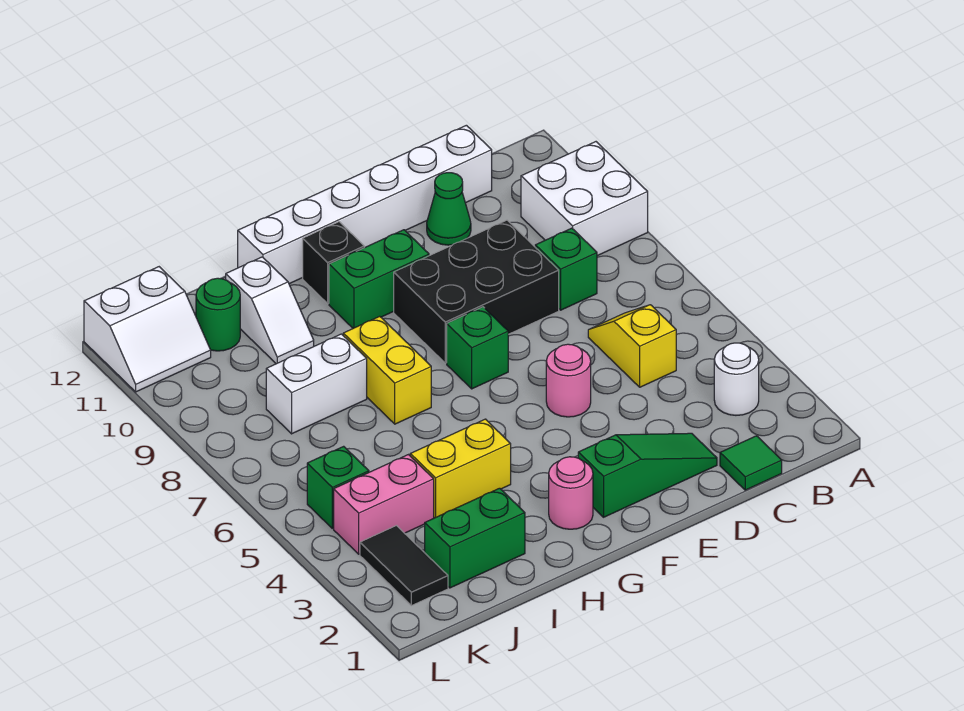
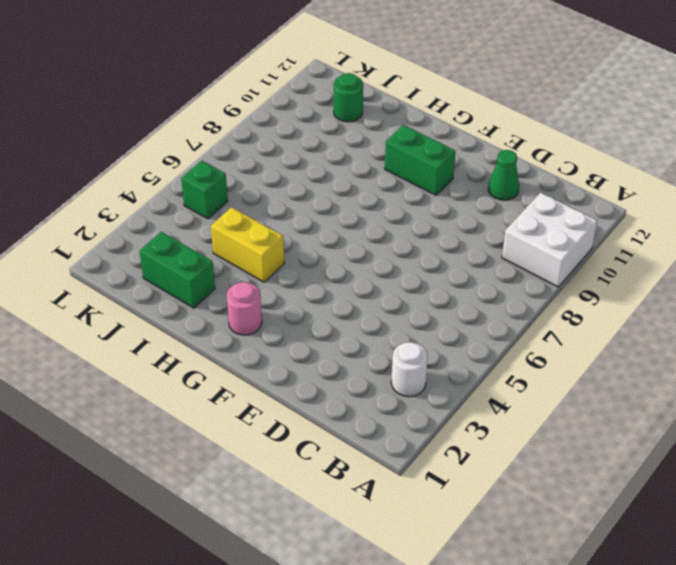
none -> green 1x1 tile [720,436,782,490]
none -> yellow 1x2 slope [588,305,676,387]
none -> green 1x1 brick [535,228,597,310]

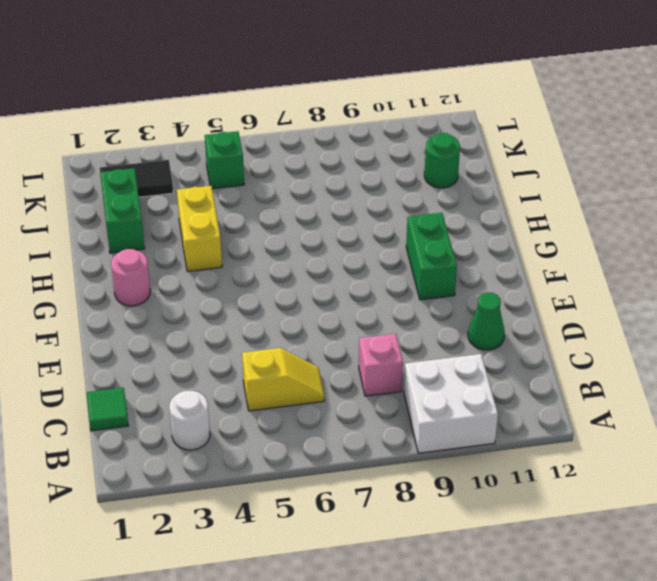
pink 1x1 brick [359,334,403,396] -> green 1x1 brick [535,228,597,310]
none -> white 1x6 brick [238,125,492,284]
none -> green 1x3 slope [578,433,717,517]
none -> black 2x3 brick [394,220,559,363]

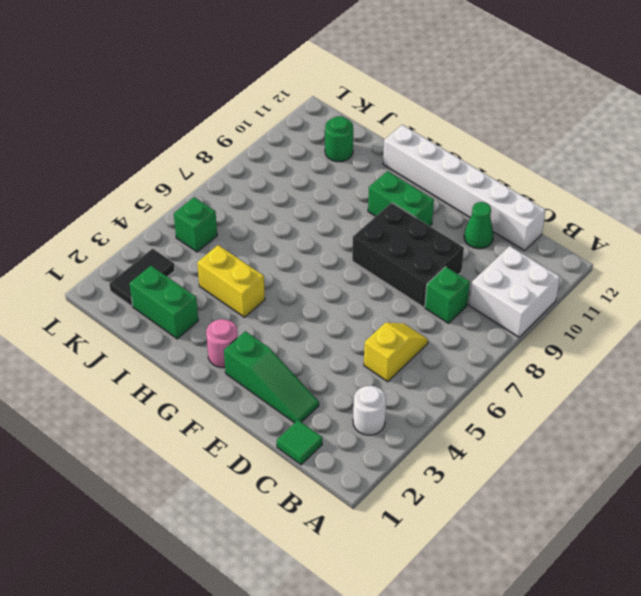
none -> pink 1x1 round brick [546,344,591,417]
none -> green 1x1 brick [447,307,508,389]
none -> black 1x1 brick [303,222,364,304]

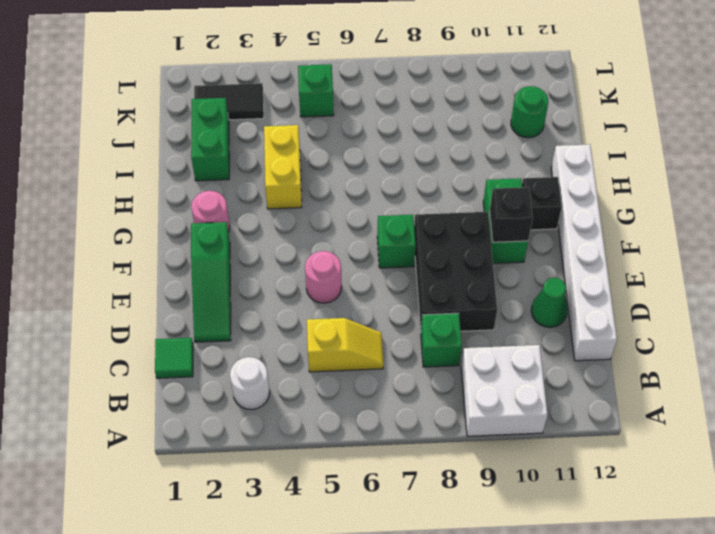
black 1x1 brick [490,187,533,242] -> none
none -> yellow 1x2 brick [343,316,431,424]
none -> white 1x2 brick [266,334,367,434]
none -> white 1x2 slope [226,257,314,364]

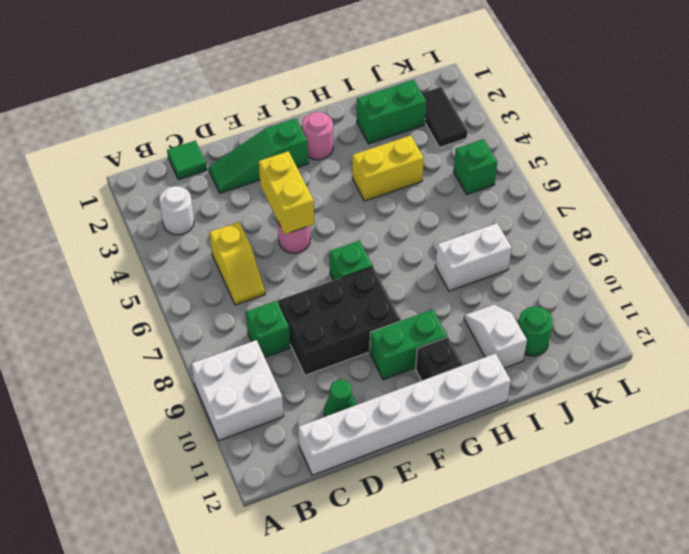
yellow 1x2 brick [259,151,314,234] -> yellow 1x2 brick moved to [343,316,431,424]
none -> pink 1x2 brick [334,455,434,554]
none -> white 2x2 slope [84,267,211,392]

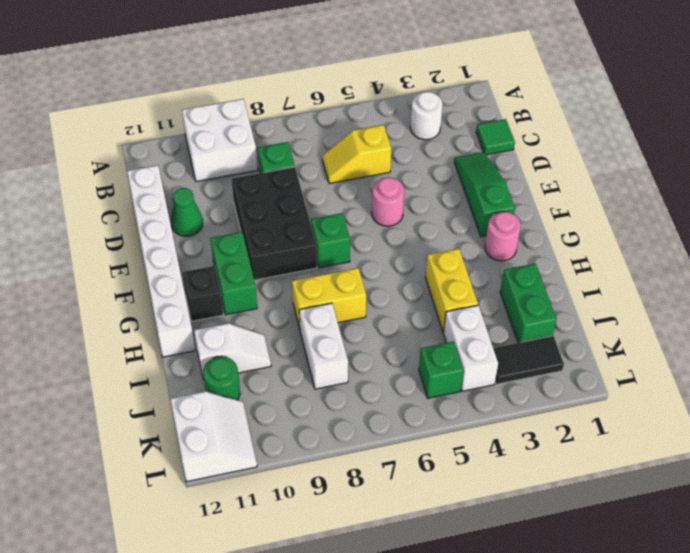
white 1x2 brick [443,305,498,391] -> pink 1x2 brick [334,455,434,554]

